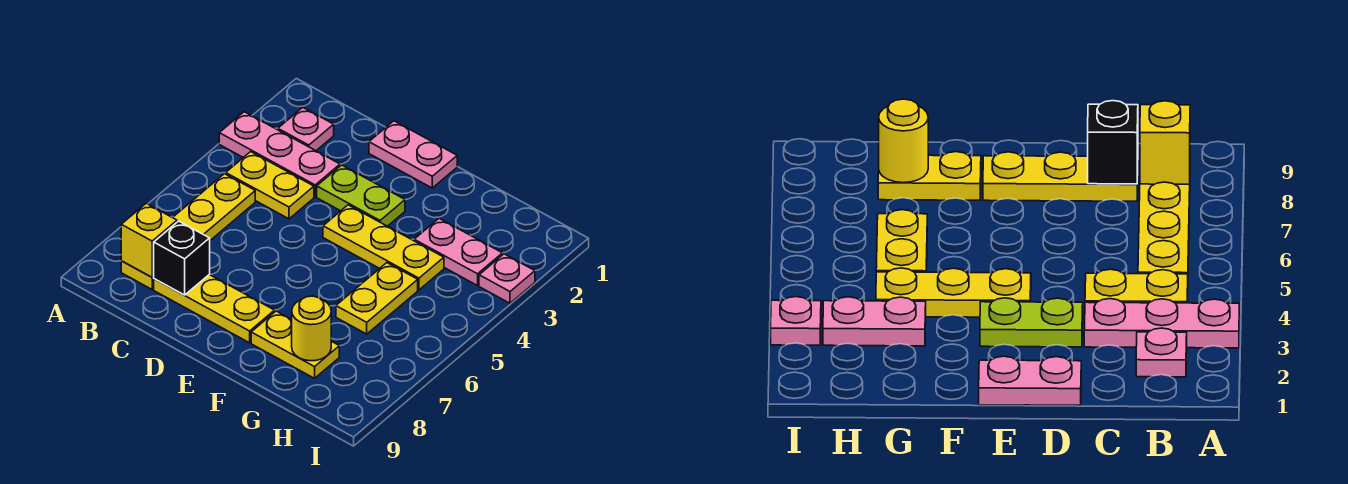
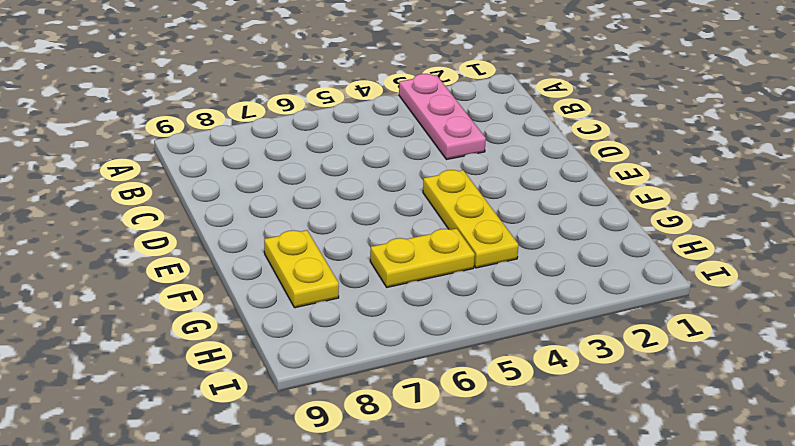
none -> pink 1x1 plate [278,108,334,151]
none -> yellow 1x2 plate [226,152,314,219]
none -> yellow 1x4 plate [121,174,255,289]

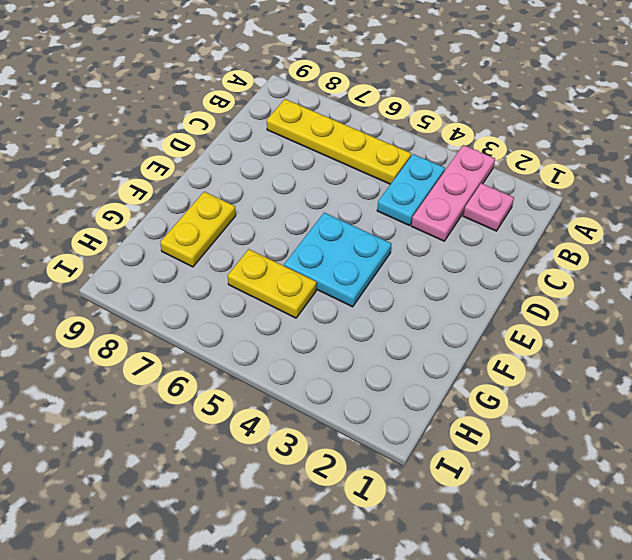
cyan 1x2 plate [377,154,445,226] -> yellow 1x2 plate [226,152,314,219]
cyan 2x2 plate [284,213,391,307] -> yellow 1x3 plate [323,205,444,290]
none -> yellow 1x3 plate [154,275,274,343]
none -> pink 1x2 plate [369,121,457,188]
none -> lime 1x2 plate [317,165,405,226]

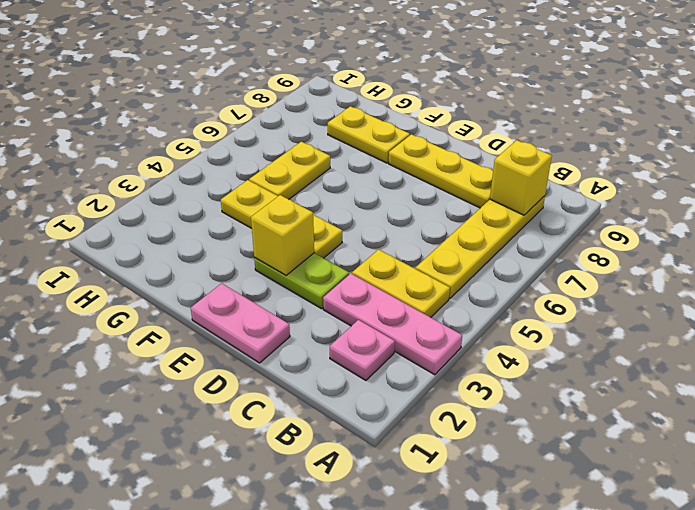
yellow 1x1 brick [251,195,314,275] -> none
none -> pink 1x2 plate [414,218,502,286]
none -> pink 1x1 plate [479,254,535,303]
none -> black 1x1 brick [153,221,210,295]

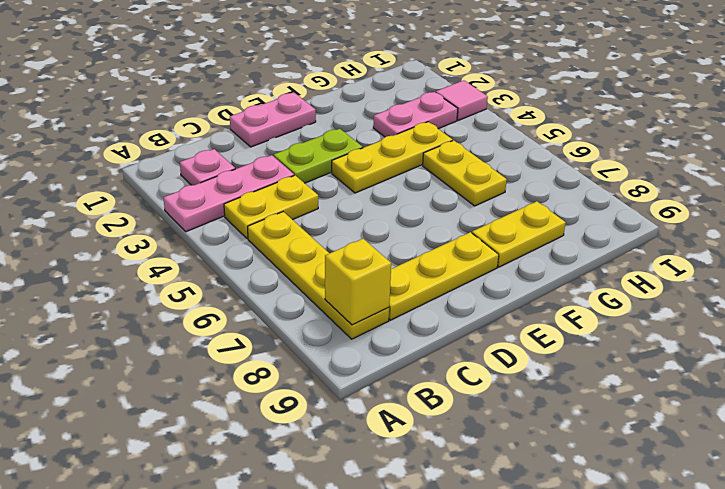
pink 1x1 tile [436,80,488,120] -> pink 1x1 plate [479,254,535,303]
none -> black 1x1 brick [153,221,210,295]
none -> yellow 1x1 round brick [292,296,331,361]

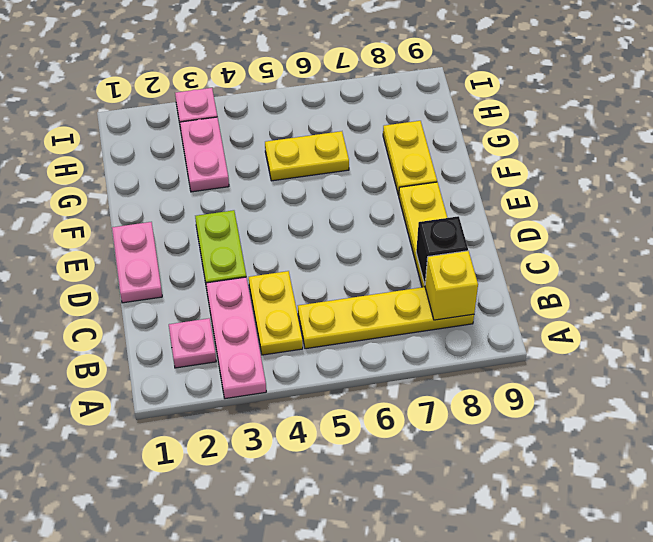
none -> yellow 1x3 plate [323,205,444,290]
none -> yellow 1x1 round brick [292,296,331,361]

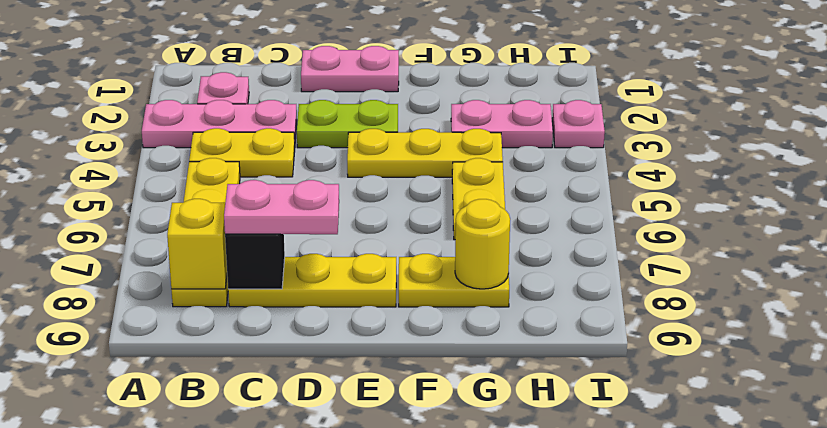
pink 1x2 plate [224,180,339,234] -> none

